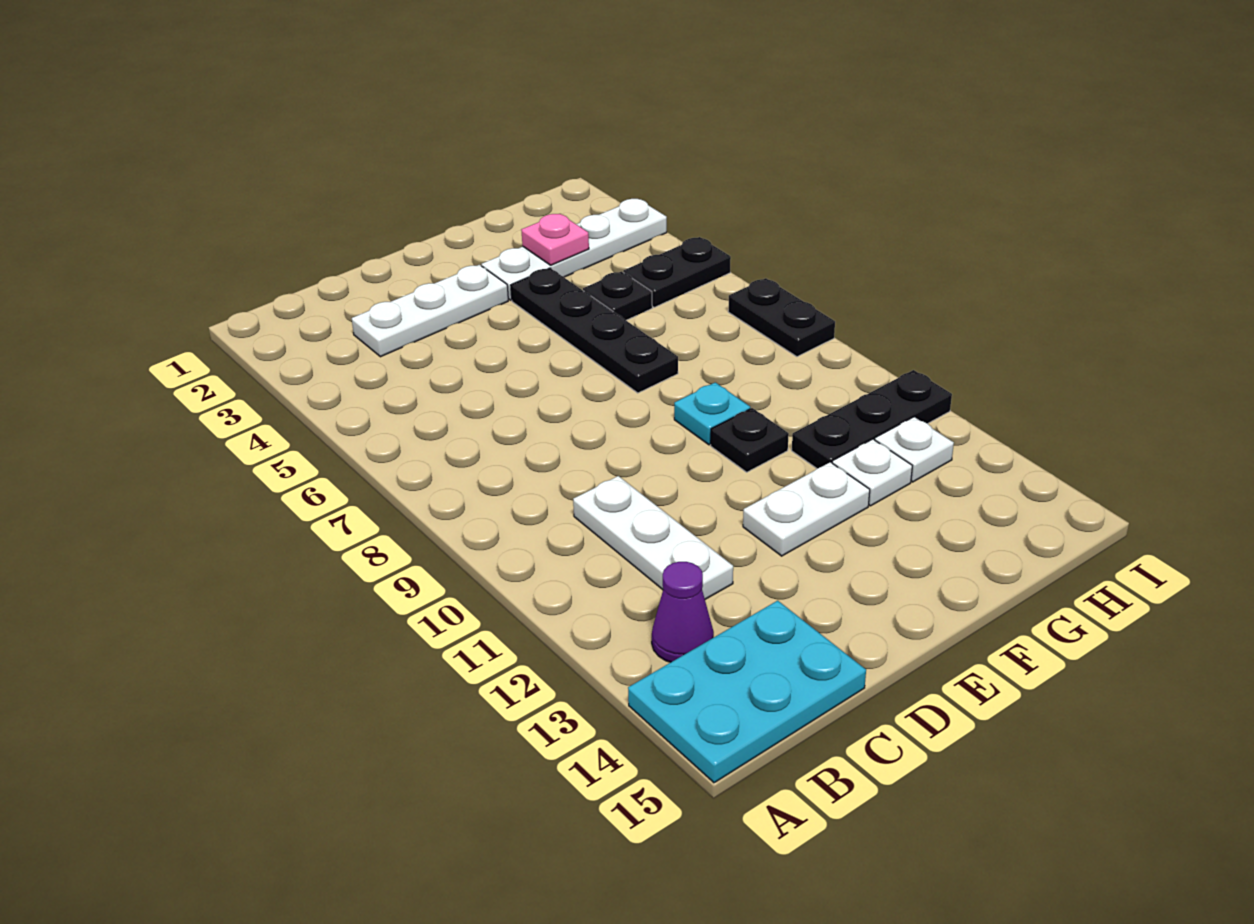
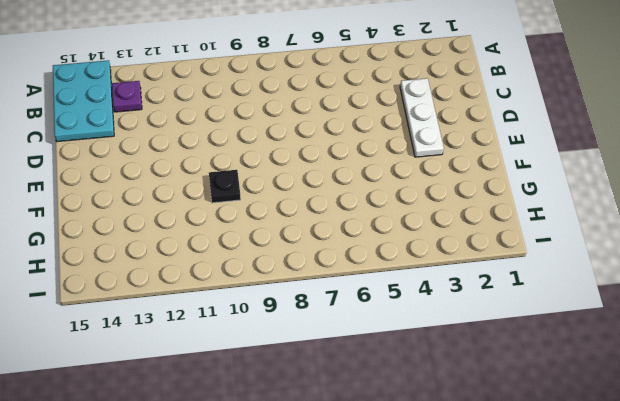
purple 1x1 plate [112,81,142,112] -> purple 1x1 cone [652,562,714,662]
none -> white 1x3 plate [573,476,733,599]
none -> white 1x2 plate [743,462,870,556]
none -> white 1x4 plate [482,199,667,300]

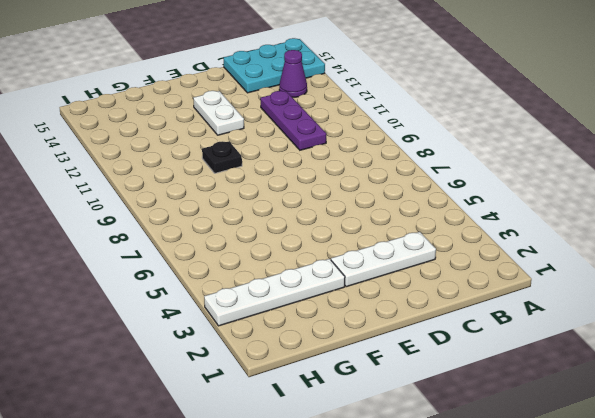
purple 1x3 plate [260,91,326,150] -> white 1x3 plate [573,476,733,599]
white 1x2 plate [193,91,244,135] -> white 1x2 plate turned to [743,462,870,556]
none -> black 1x4 plate [511,268,678,393]
none -> cyan 1x1 plate [674,382,750,445]
none -> black 1x1 plate [583,271,652,320]

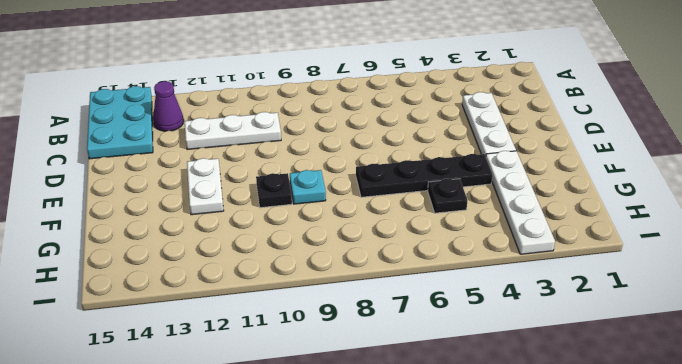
none -> black 1x3 plate [792,370,952,469]
none -> white 1x1 plate [832,439,912,506]
none -> black 1x2 plate [623,237,731,307]

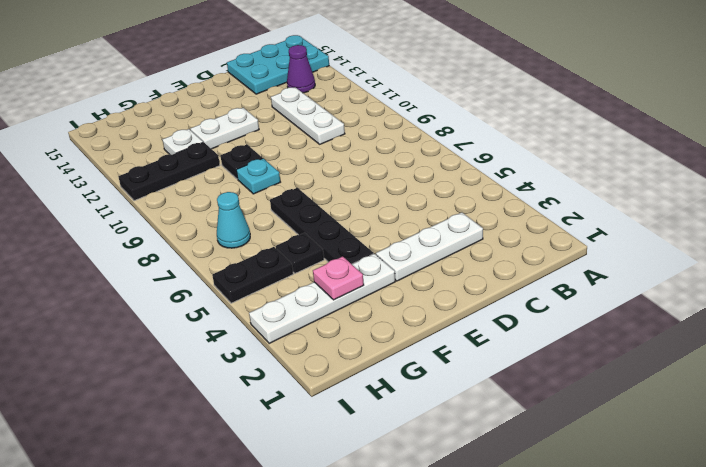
cyan 1x1 cone [217,192,250,248] -> none
none -> white 1x1 plate [875,417,954,482]
none -> black 1x2 plate [728,278,835,357]

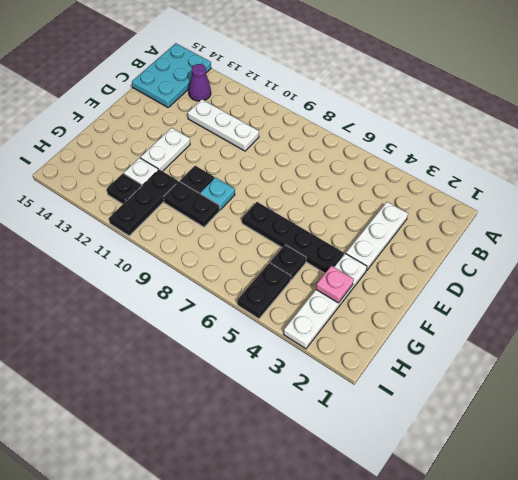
black 1x2 plate [164,181,219,227] -> black 1x2 plate moved to [728,278,835,357]
black 1x1 plate [107,174,142,204] -> white 1x1 plate [875,417,954,482]

